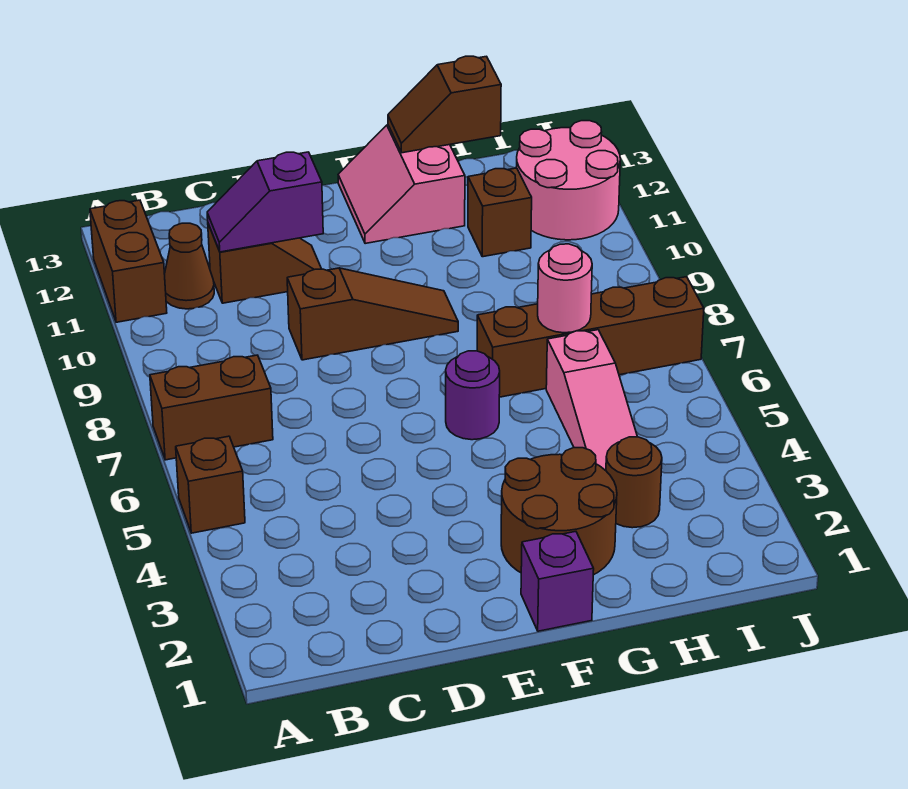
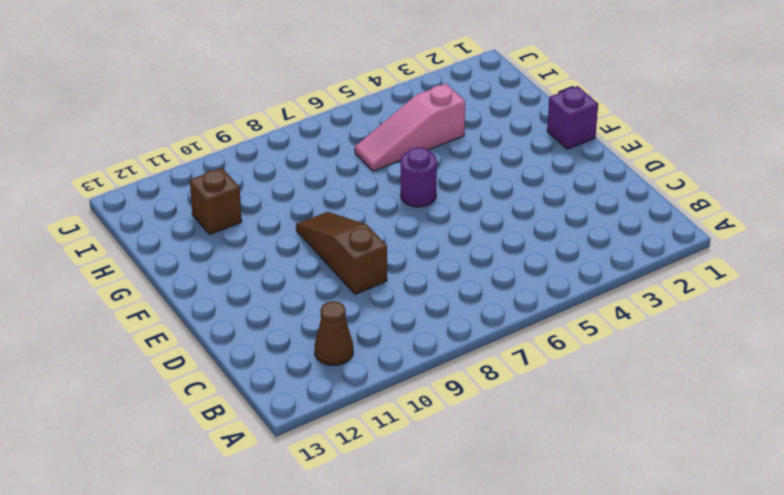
pink 1x3 slope [355,84,465,171] -> pink 1x3 slope turned to [546,330,637,471]
none -> brown 1x1 brick [176,436,245,533]
none -> brown 1x2 brick [150,355,273,460]
none -> brown 1x2 brick [90,200,167,322]

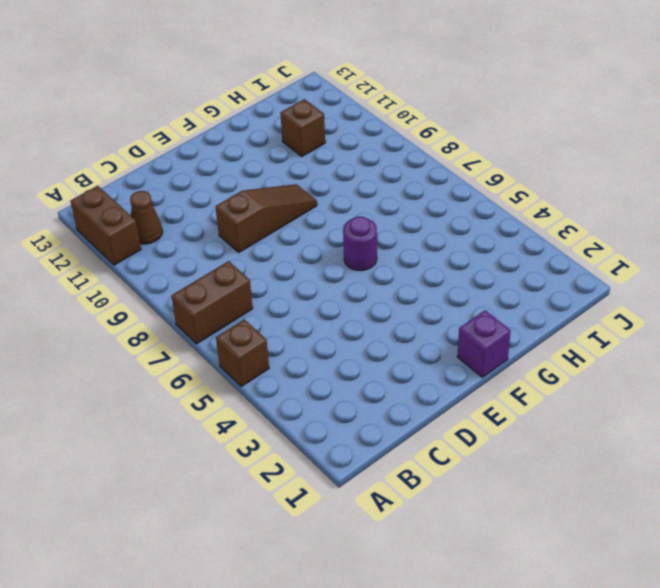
none -> brown 1x2 slope [208,224,321,303]
none -> brown 2x2 round brick [501,448,617,575]
none -> pink 2x2 slope [338,125,465,244]

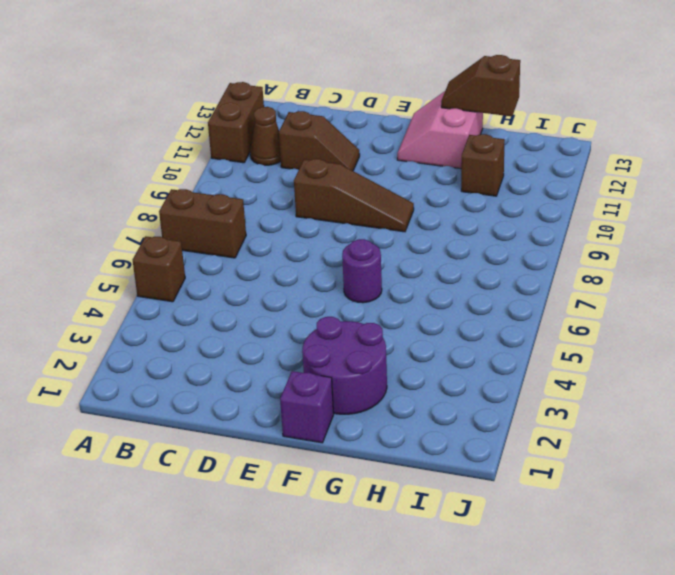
purple 2x2 round brick [302,317,387,414] -> brown 2x2 round brick [501,448,617,575]
none -> brown 1x4 brick [477,277,704,397]
none -> brown 1x1 round brick [606,437,662,528]
none -> pink 1x3 slope [546,330,637,471]

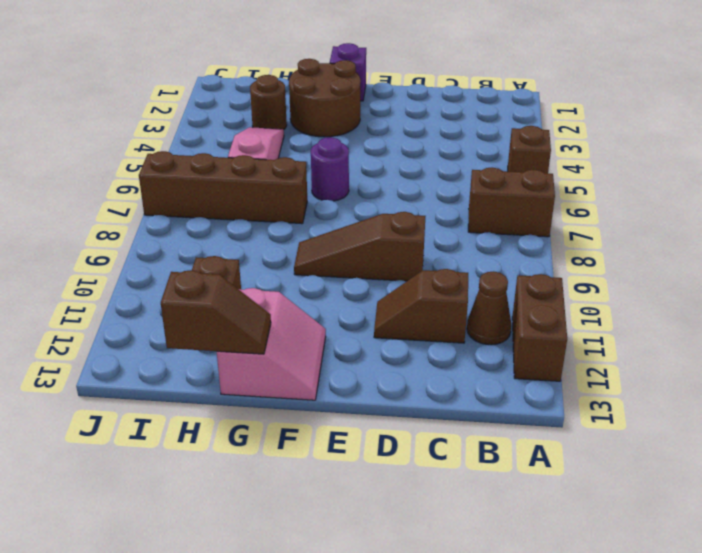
none -> pink 2x2 round brick [516,121,620,240]
none -> purple 1x2 slope [207,152,323,252]
none -> pink 1x1 round brick [538,244,592,333]

